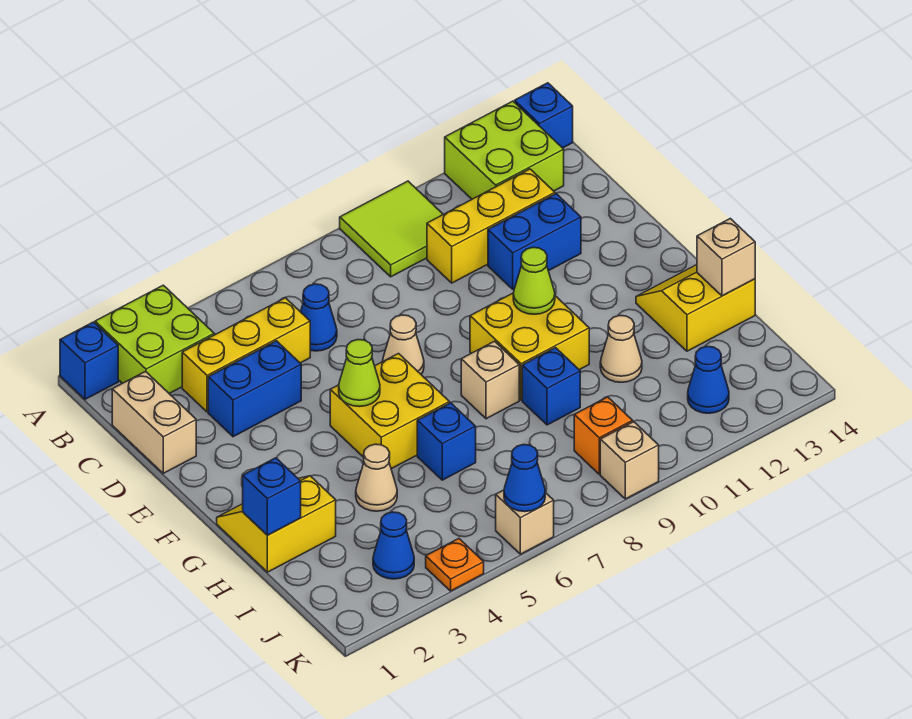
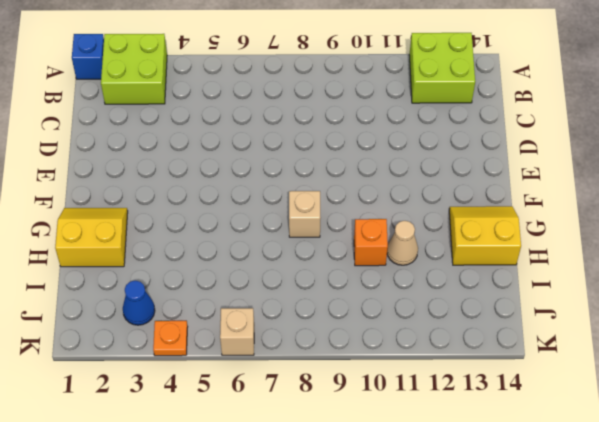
orange 1x1 brick [354,219,388,266] -> orange 1x1 brick moved to [574,397,633,474]
none -> lime 2x2 tile [340,181,443,277]
none -> blue 1x1 brick [515,83,573,148]
none -> tan 1x2 brick [112,372,196,473]
none -> yellow 1x3 brick [182,298,310,412]

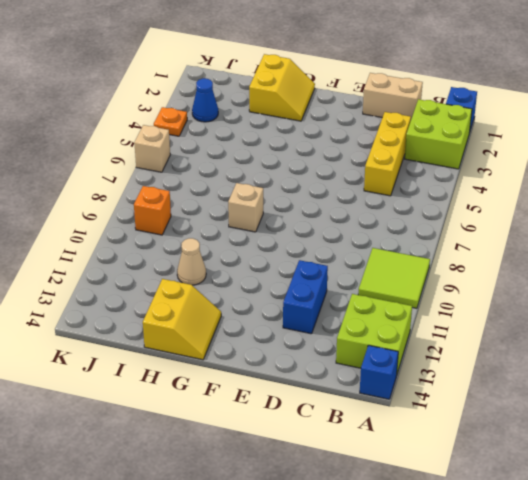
none -> blue 1x1 cone [301,284,337,351]
none -> yellow 1x3 brick [427,169,555,283]
none -> blue 1x2 brick [208,341,301,437]
none -> tan 1x1 cone [383,315,424,374]

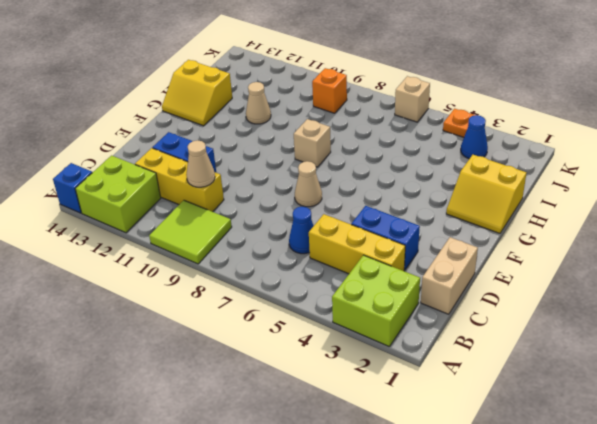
tan 1x1 cone [186,140,215,187] -> tan 1x1 cone moved to [356,444,397,511]
none -> blue 1x1 brick [60,322,118,399]
none -> yellow 2x2 brick [330,354,449,469]
none -> yellow 2x2 brick [470,293,589,400]
none -> blue 1x1 brick [417,403,476,480]

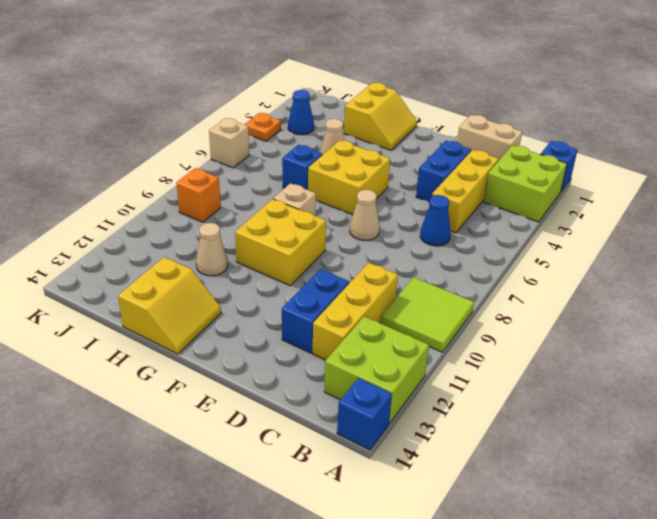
none -> blue 1x1 brick [522,348,580,425]
none -> blue 1x1 cone [688,346,729,413]
none -> tan 1x1 brick [600,422,659,499]
none -> lime 1x1 cone [339,340,380,407]

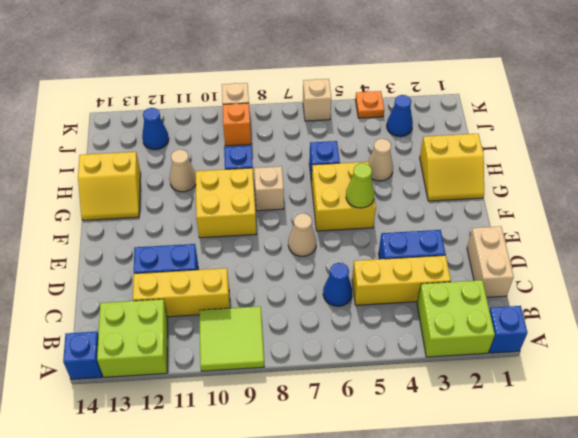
none -> lime 1x1 cone [513,247,555,314]
none -> blue 1x1 brick [242,458,301,535]
none -> tan 1x1 brick [697,219,755,296]
none -> blue 1x1 cone [504,445,545,511]

